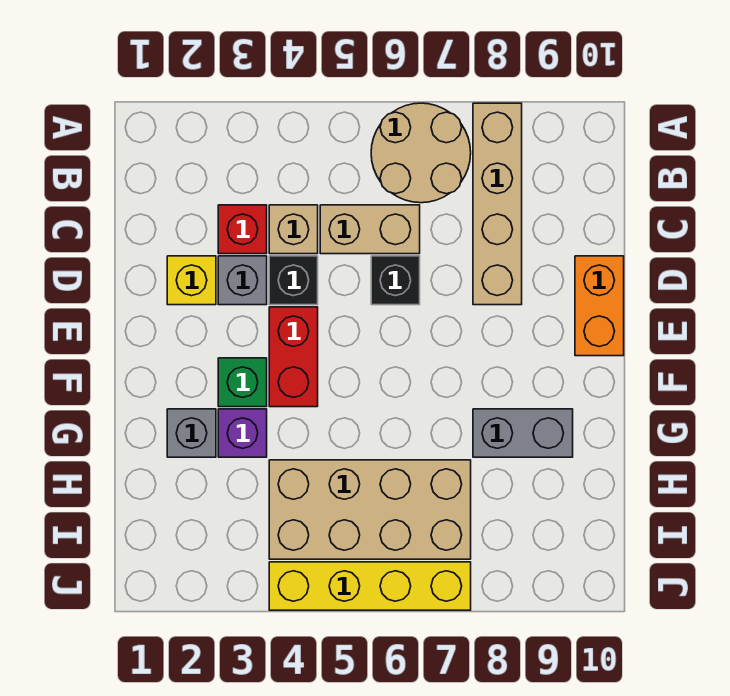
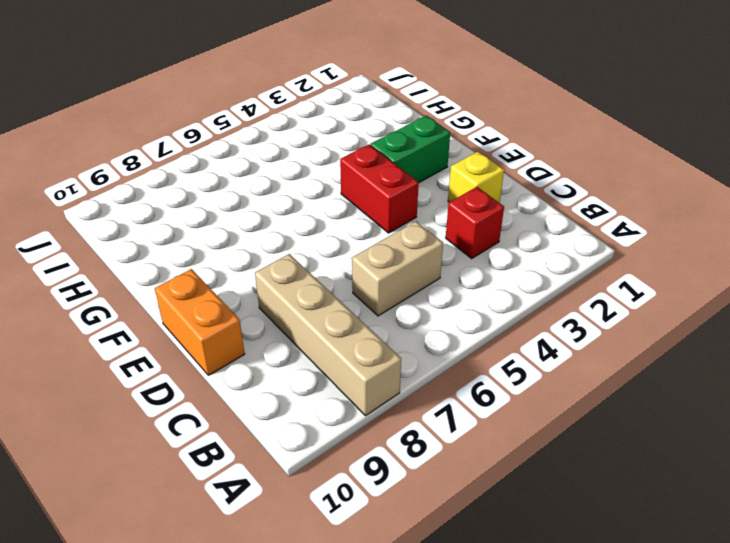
green 1x2 brick [370,116,450,182] -> green 1x1 brick [218,358,267,407]
none -> tan 2x2 round brick [371,103,471,203]
none -> tan 1x1 brick [269,205,318,254]
none -> grey 1x1 brick [218,256,267,305]

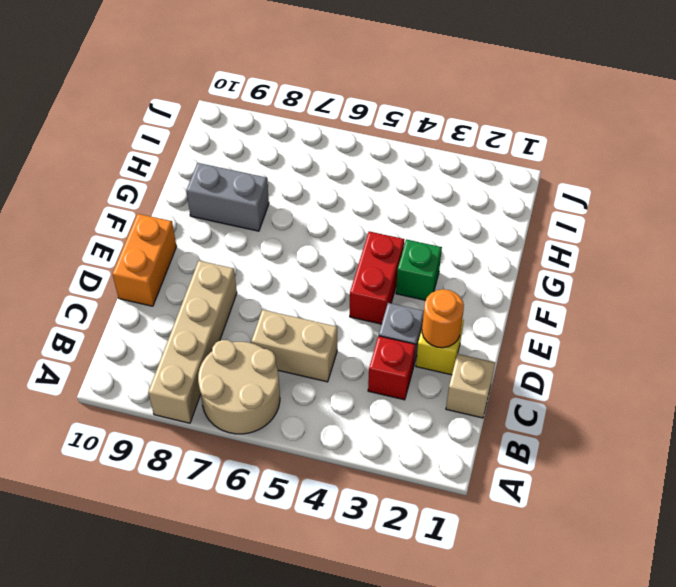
tan 1x1 brick [446,354,495,418] -> tan 1x1 brick moved to [269,205,318,254]
orange 1x1 round brick [422,289,464,348] -> none
none -> black 1x1 brick [269,256,318,305]
none -> black 1x1 brick [371,256,420,305]
none -> grey 1x1 brick [167,409,216,457]

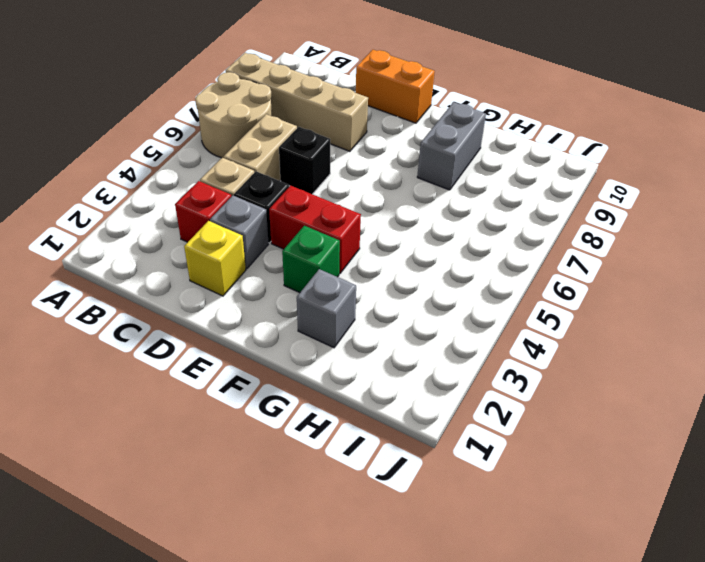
none -> purple 1x1 brick [218,409,267,457]
none -> tan 2x4 brick [269,460,471,559]
none -> yellow 1x4 brick [269,562,471,610]

